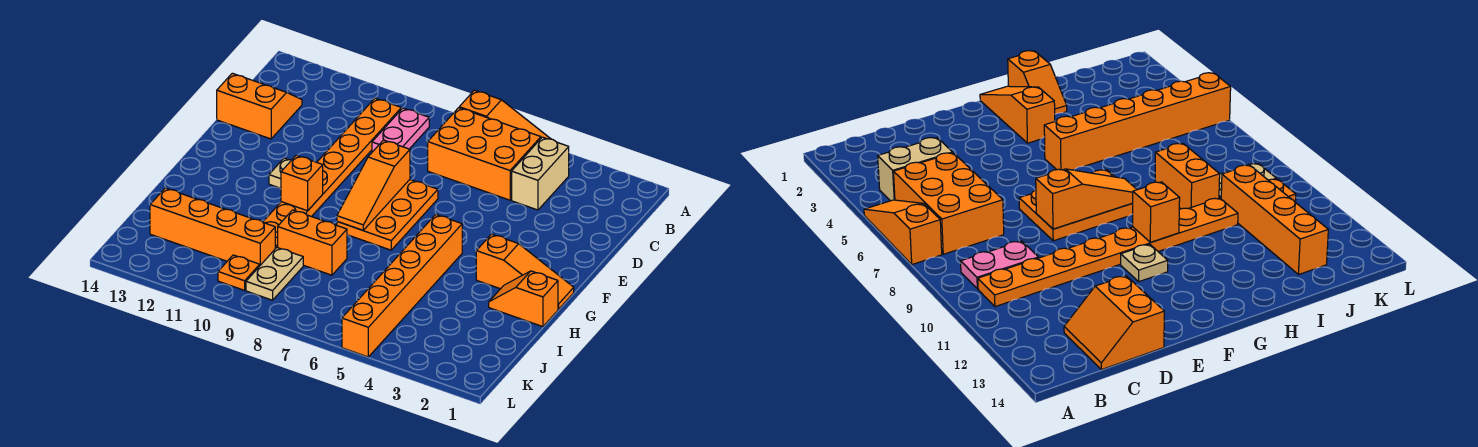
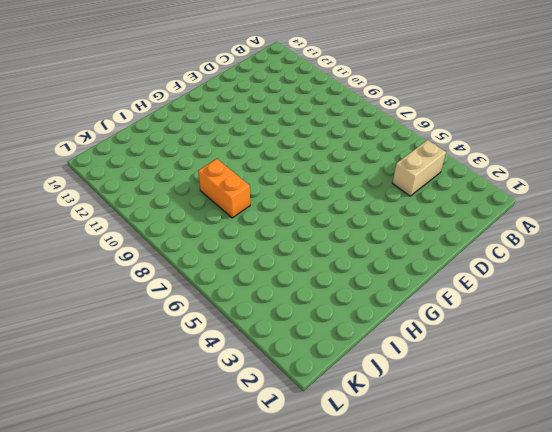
none -> orange 1x3 slope [459,90,550,139]
none -> orange 2x3 brick [428,108,541,200]
none -> pink 1x2 plate [372,108,429,152]

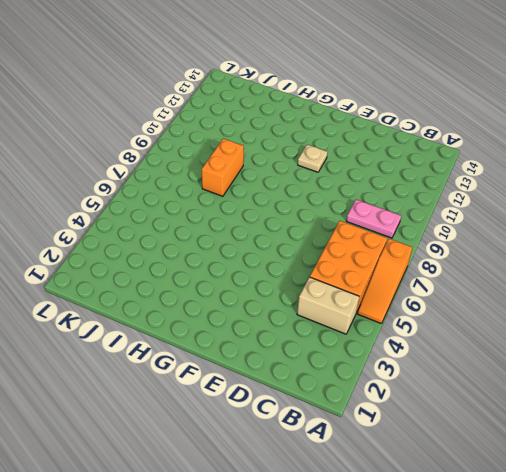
none -> orange 1x8 plate [263,98,401,249]
none -> orange 2x2 slope [217,73,302,139]
none -> orange 2x3 plate [337,180,438,250]

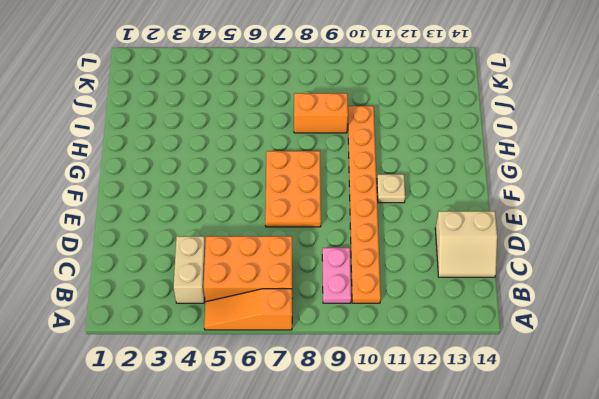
tan 2x2 slope [435,211,497,277] -> orange 2x2 slope [217,73,302,139]
none -> orange 1x3 slope [476,234,574,309]
none -> orange 1x6 brick [342,215,462,357]
none -> orange 1x2 slope [489,271,558,327]

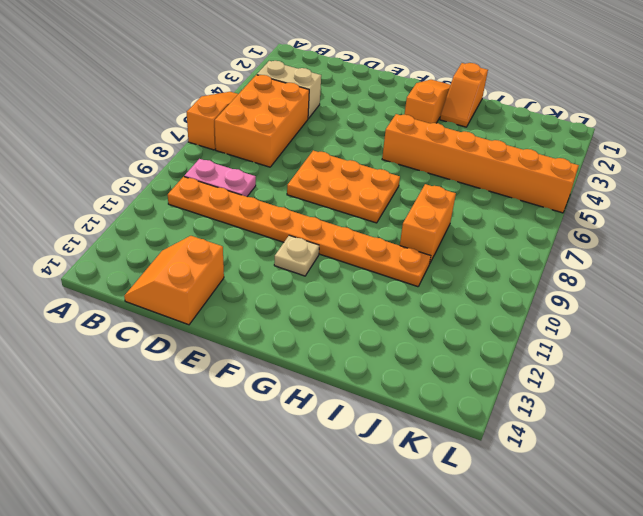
none -> tan 1x2 plate [246,247,303,300]
none -> orange 1x4 brick [150,188,275,265]
none -> orange 1x1 plate [218,255,260,290]

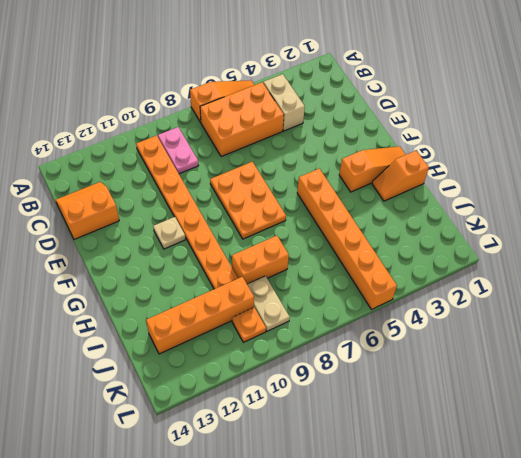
none -> orange 1x3 slope [337,140,410,230]
none -> orange 1x1 brick [281,155,323,211]

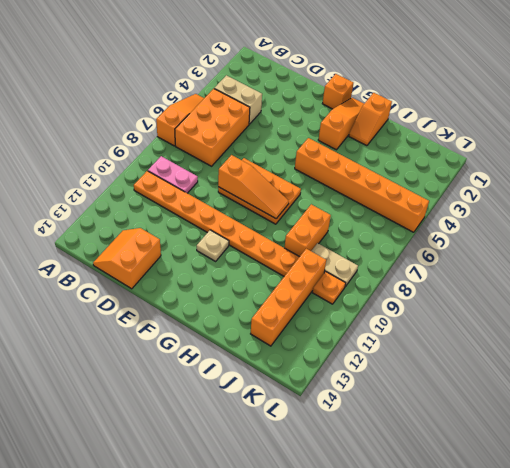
orange 1x1 brick [322,74,353,109] -> orange 1x1 brick moved to [281,155,323,211]

